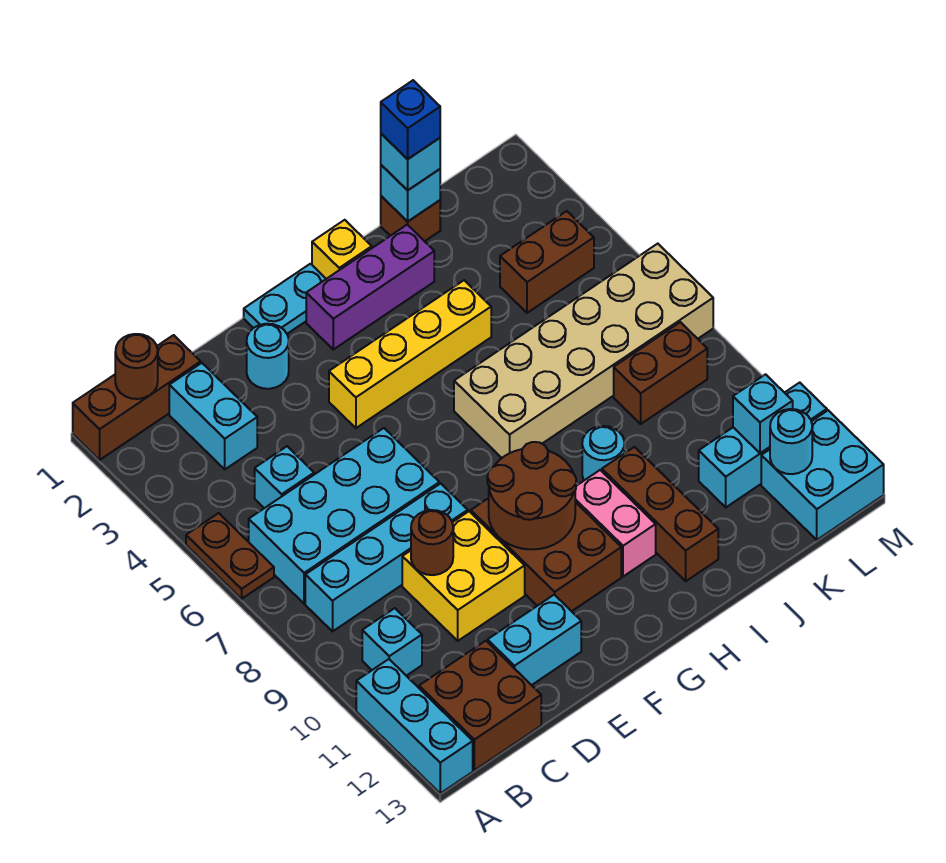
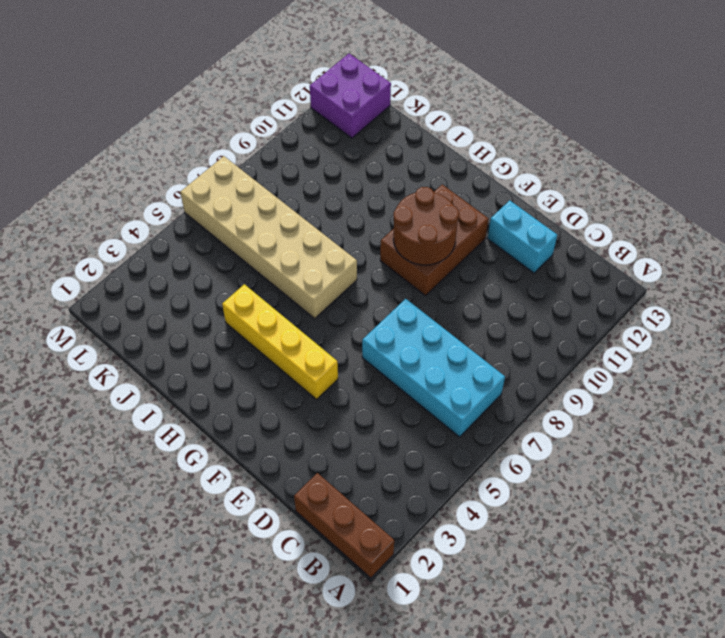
purple 2x2 brick [310,54,391,138] -> cyan 2x2 brick [761,410,884,540]
none -> brown 1x2 plate [186,513,274,599]
none -> cyan 1x3 brick [356,659,473,793]
none -> cyan 1x4 brick [305,484,468,631]
none -> cyan 1x1 brick [362,608,422,676]

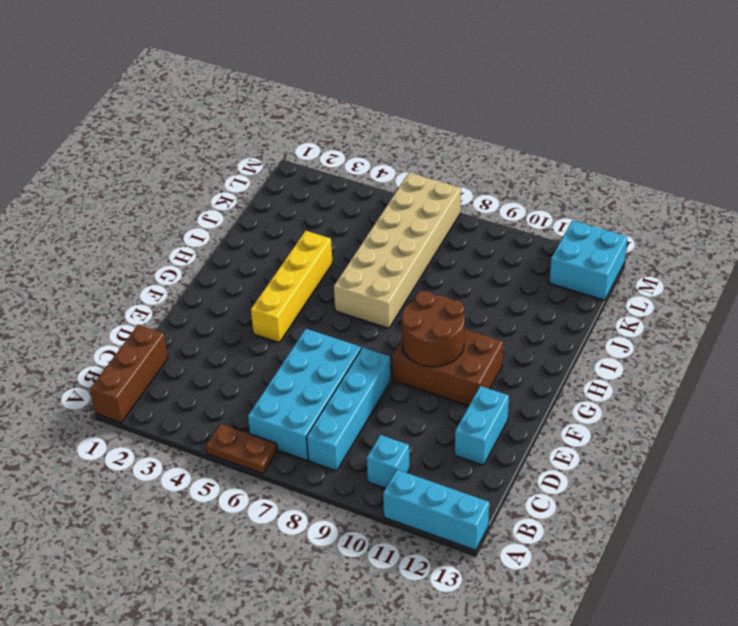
none -> brown 2x2 brick [419,641,541,770]
none -> cyan 1x2 brick [169,363,257,469]
none -> cyan 1x1 brick [255,446,314,508]
none -> yellow 2x2 brick [402,511,525,641]

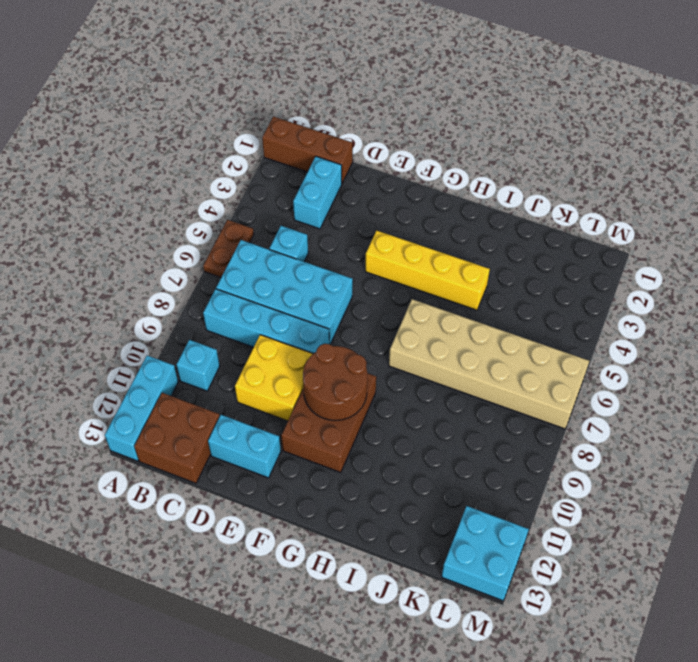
none -> cyan 1x1 round brick [247,324,289,389]
none -> cyan 1x2 plate [244,264,326,334]
none -> purple 1x3 brick [306,225,434,349]
none -> yellow 1x1 brick [312,220,372,279]

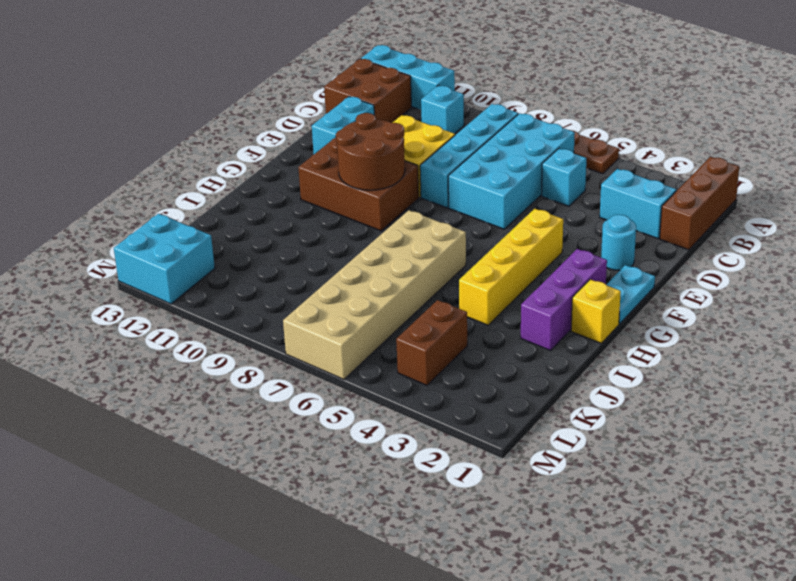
none -> pink 1x2 brick [575,470,656,577]
none -> cyan 1x1 round brick [582,426,624,480]
none -> brown 1x3 brick [602,447,718,581]
none -> brown 1x1 brick [381,196,440,241]

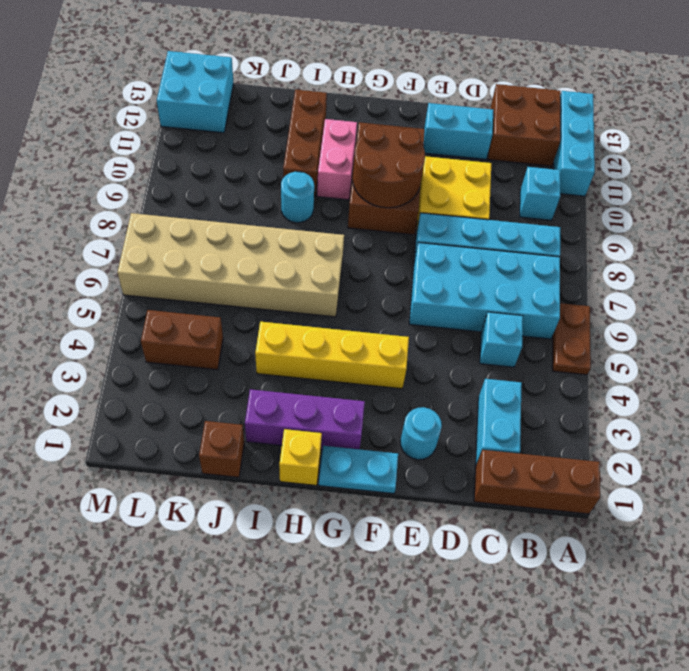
none -> brown 1x2 brick [614,322,707,424]
none -> cyan 1x3 brick [699,383,827,507]
none -> brown 1x1 round brick [115,334,158,399]
none -> brown 1x1 round brick [411,510,453,575]

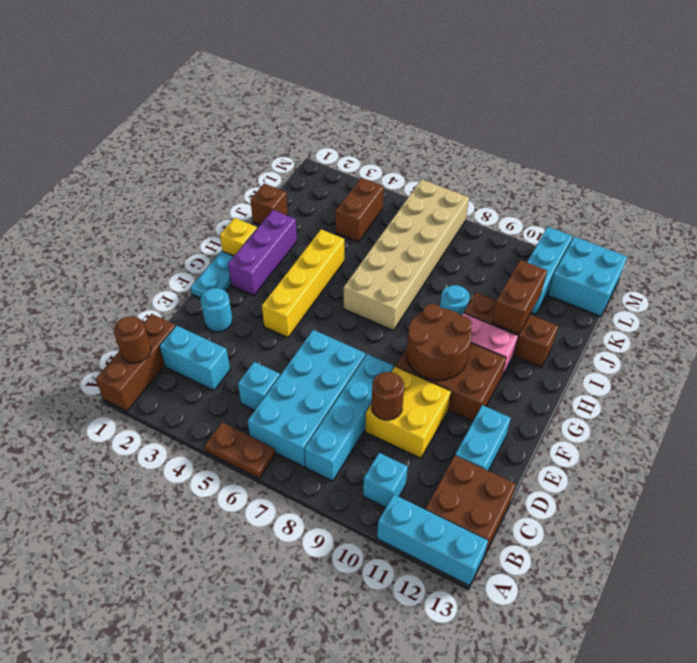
brown 1x2 brick [492,260,547,334] -> brown 1x2 brick moved to [614,322,707,424]
none -> cyan 1x1 brick [381,165,440,222]
none -> cyan 1x1 brick [733,374,793,453]
none -> cyan 1x1 round brick [770,409,812,474]
none -> cyan 1x1 brick [381,134,440,190]

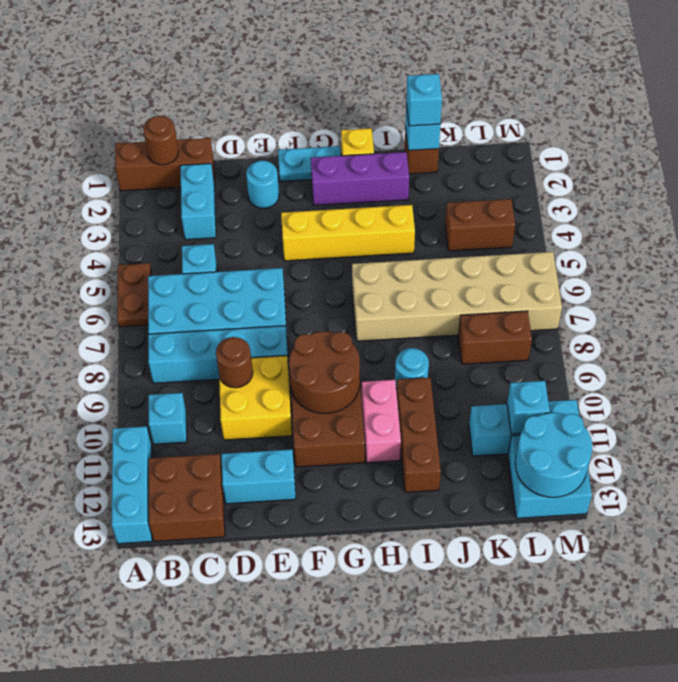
cyan 2x2 round brick [515,413,592,497] -> cyan 1x1 round brick [770,409,812,474]
none -> blue 1x1 brick [381,80,440,159]

